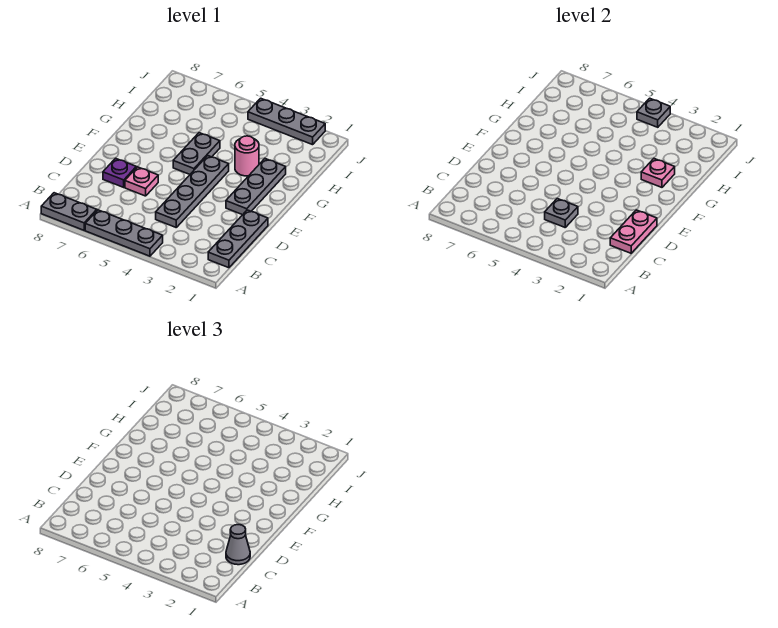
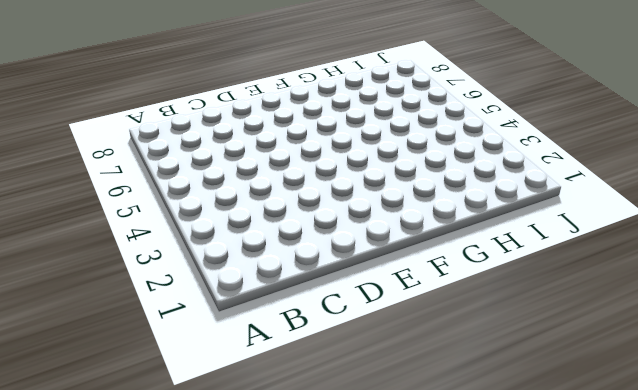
none -> grey 1x3 plate [85,210,163,256]
none -> grey 1x2 plate [41,193,97,230]
none -> grey 1x3 plate [208,210,268,268]

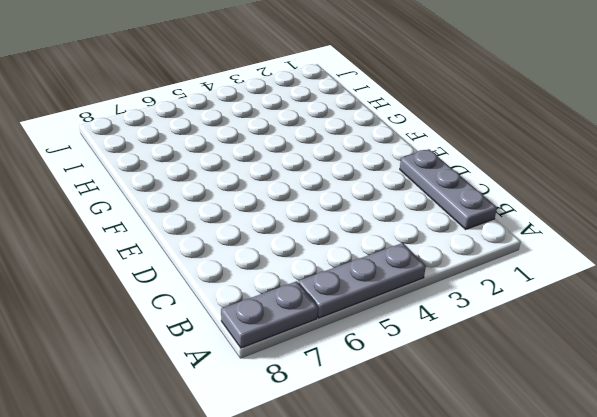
none -> grey 1x4 plate [156,156,229,227]
none -> pink 1x1 plate [125,167,158,196]
none -> purple 1x1 plate [103,158,136,187]

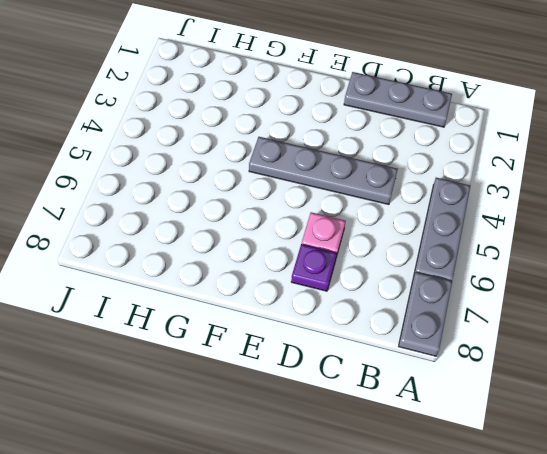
none -> grey 1x3 plate [226,159,286,215]
none -> grey 1x2 plate [173,133,220,174]
none -> pink 1x1 round brick [235,136,259,176]

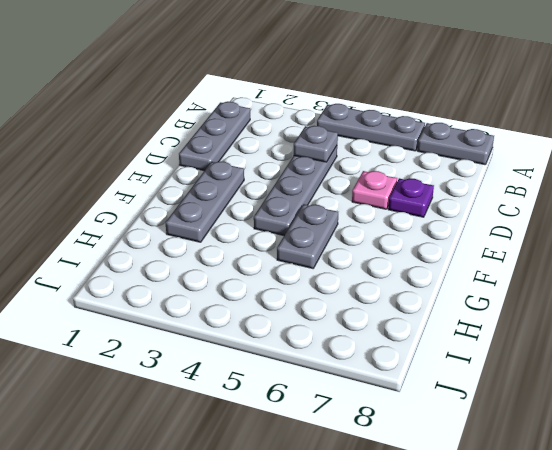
none -> pink 1x1 round brick [235,136,259,176]
none -> grey 1x3 plate [248,98,325,145]
none -> pink 1x2 plate [610,210,657,253]

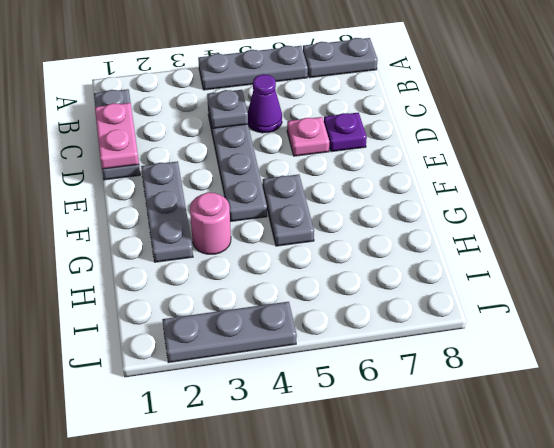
purple 1x1 cone [248,74,282,133] -> none
none -> pink 1x1 plate [641,159,675,187]
none -> grey 1x1 plate [637,98,670,127]
none -> grey 1x1 cone [226,525,250,565]

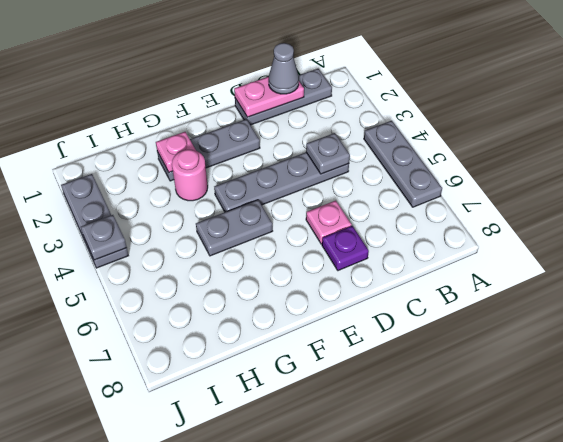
none -> grey 1x2 plate [41,193,97,230]

